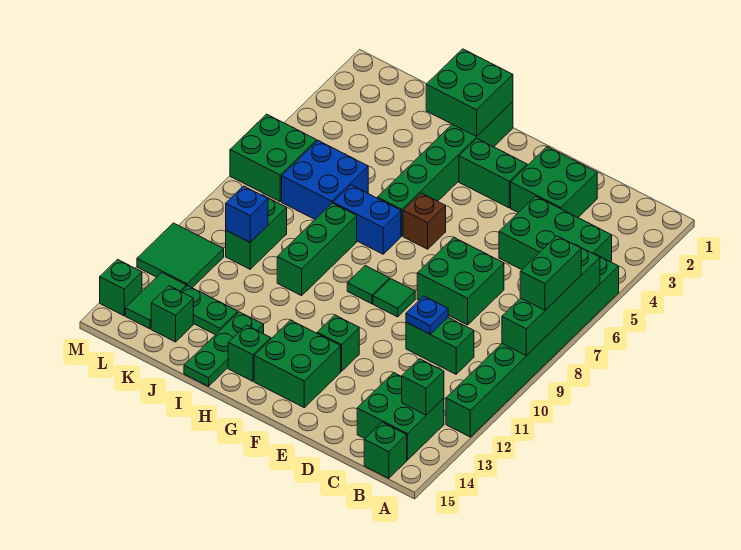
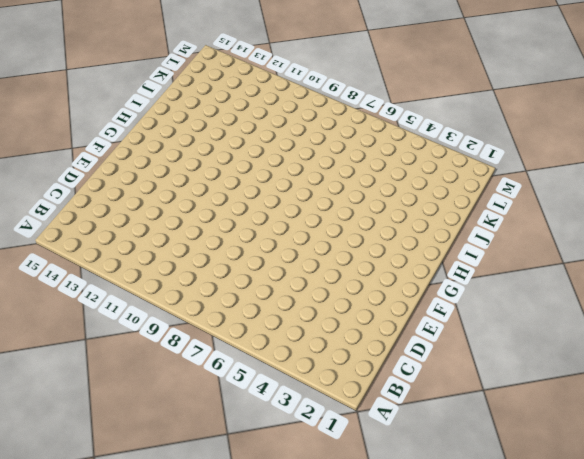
none -> green 1x8 brick [446,254,619,437]
none -> green 2x3 brick [499,196,612,270]
none -> green 2x2 brick [357,373,444,460]
none -> green 1x1 brick [364,422,407,478]

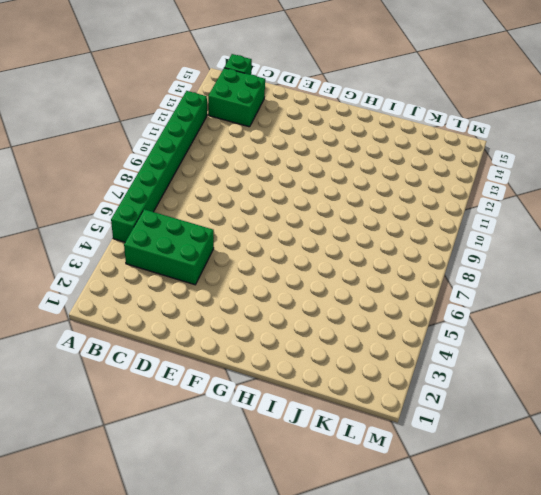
none -> green 1x2 brick [406,318,474,374]
none -> green 2x2 brick [511,147,597,217]
none -> green 2x2 brick [417,238,504,325]
none -> green 1x2 brick [459,139,527,208]

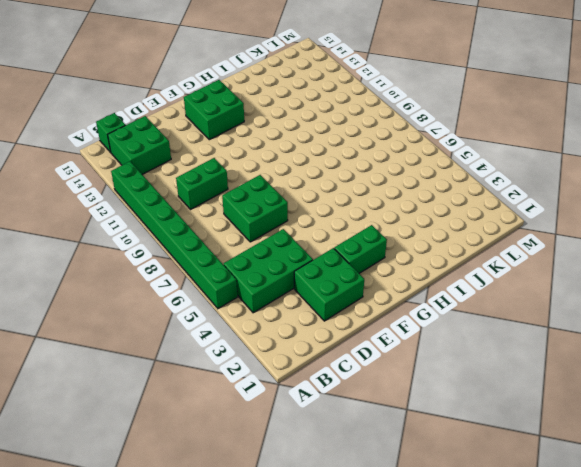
none -> green 1x1 tile [373,279,415,317]
none -> green 1x1 brick [317,315,359,371]
none -> brown 1x1 brick [403,193,446,249]
none -> green 1x1 tile [347,266,390,304]

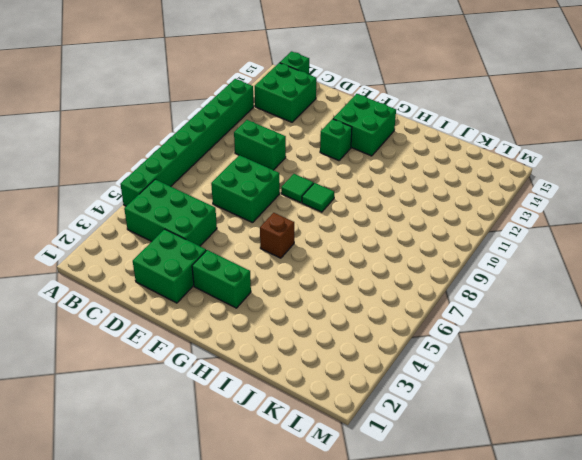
none -> green 1x6 brick [377,102,513,236]
none -> blue 1x2 brick [333,185,401,254]
none -> green 1x1 brick [228,325,271,381]
none -> green 1x3 brick [277,203,357,296]

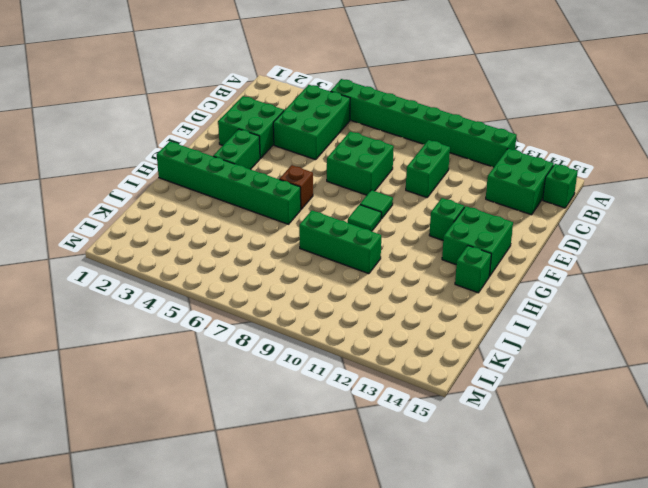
none -> blue 1x2 brick [333,185,401,254]
none -> green 1x3 plate [184,312,264,386]
none -> blue 2x2 brick [282,141,368,219]
none -> green 1x2 plate [181,286,238,335]

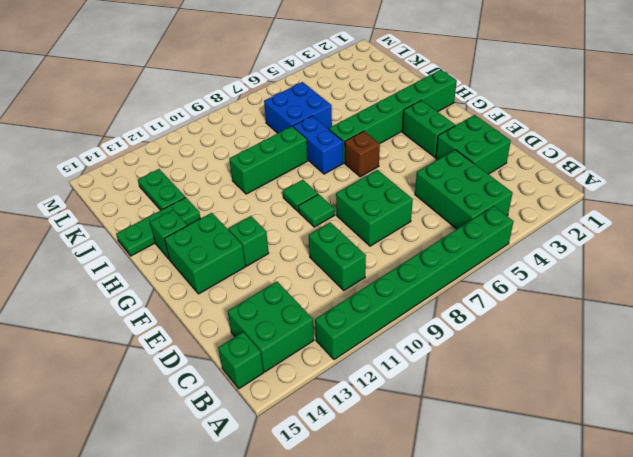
none -> green 1x2 brick [226,195,287,269]
none -> green 1x1 brick [151,286,193,342]
none -> green 2x2 brick [230,114,317,202]
none -> green 2x2 tile [137,223,224,288]

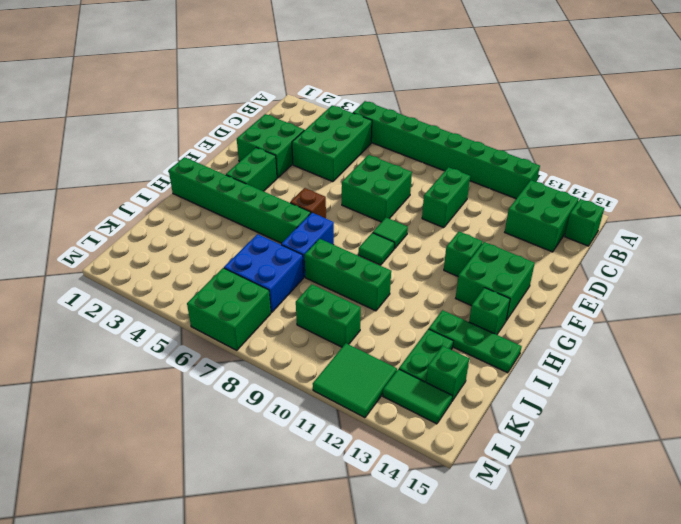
none -> green 1x1 brick [100,260,142,316]
none -> green 1x4 brick [502,245,600,356]
none -> green 1x1 brick [402,359,444,415]
none -> blue 1x1 plate [406,296,448,334]

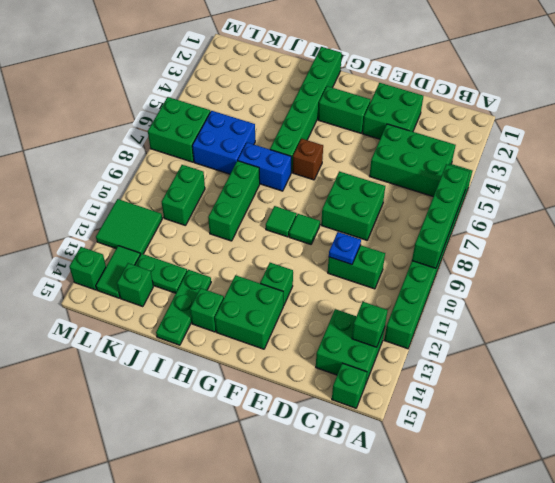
none -> green 2x2 brick [426,49,513,136]
none -> blue 1x1 brick [226,186,268,242]
none -> green 1x2 brick [520,236,581,310]

